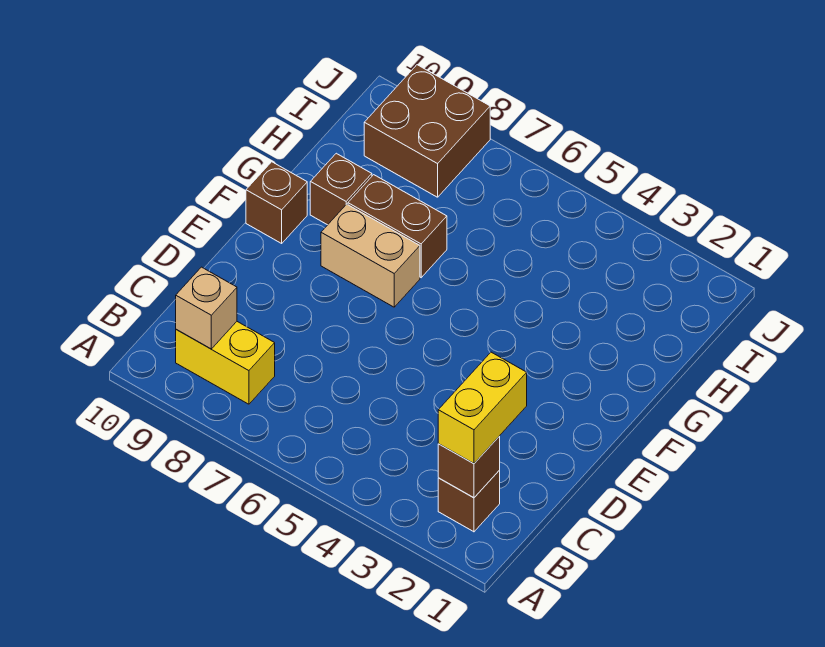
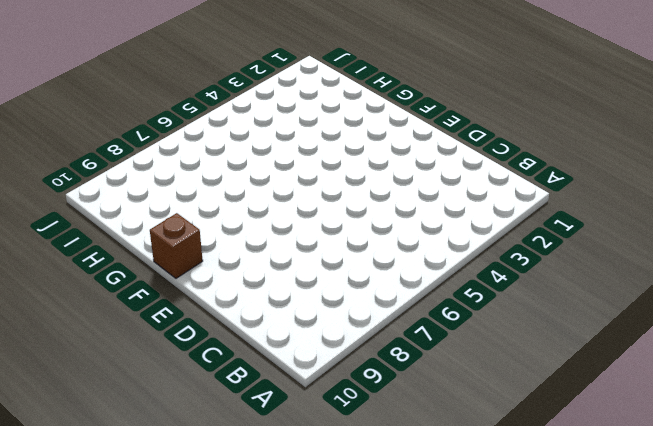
none -> brown 1x1 brick [438,470,500,532]
none -> yellow 1x2 brick [176,322,275,404]

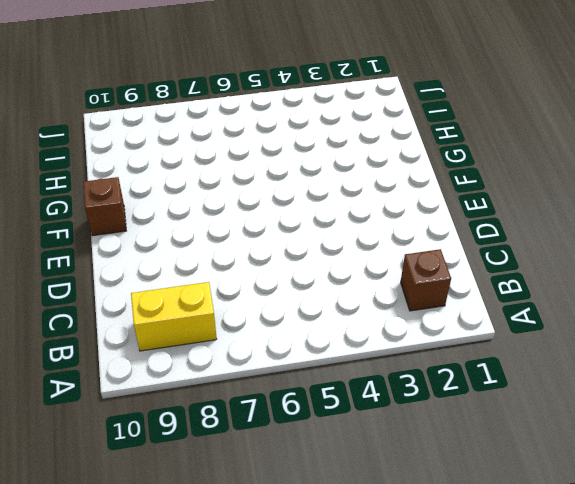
none -> tan 1x2 brick [321,204,420,307]
none -> brown 1x2 brick [348,175,447,278]

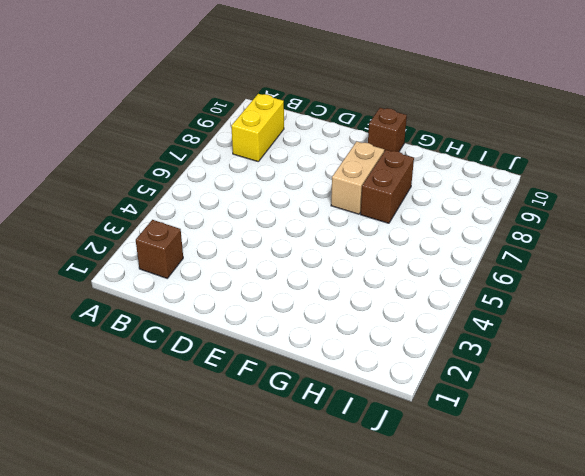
none -> brown 1x1 brick [310,153,372,225]
none -> brown 2x2 brick [364,65,490,197]

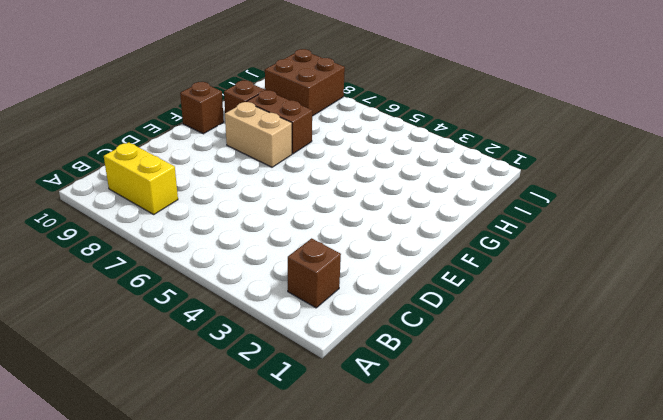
none -> brown 1x1 brick [438,436,500,498]
none -> tan 1x1 brick [176,267,237,349]

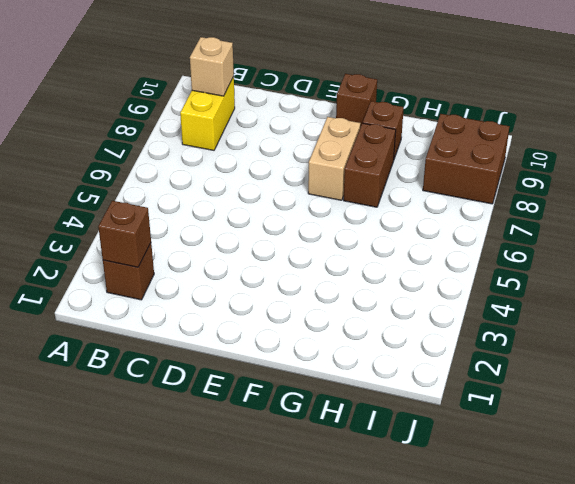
none -> yellow 1x2 brick [438,352,527,464]

